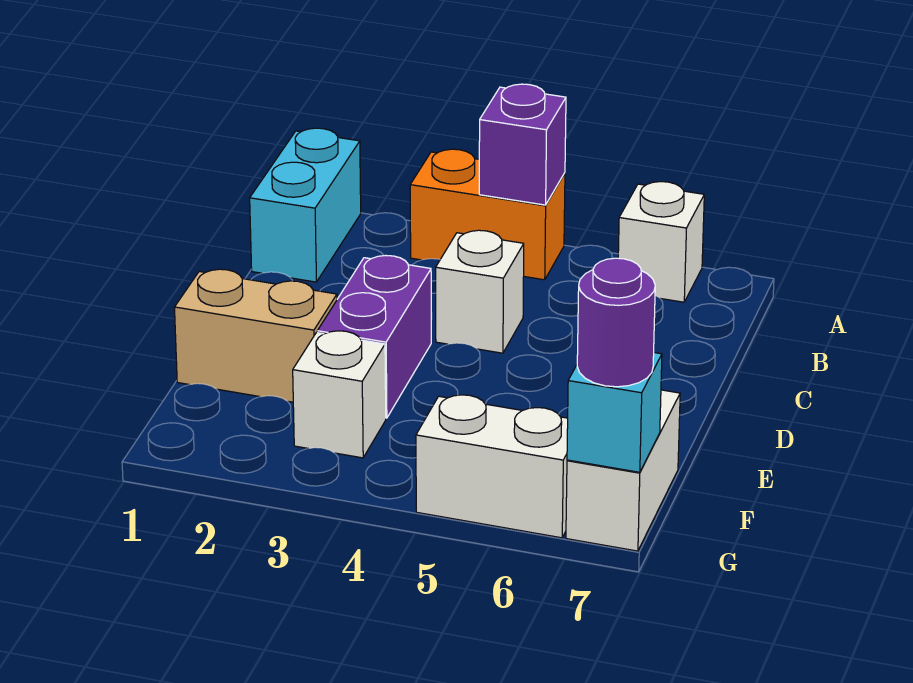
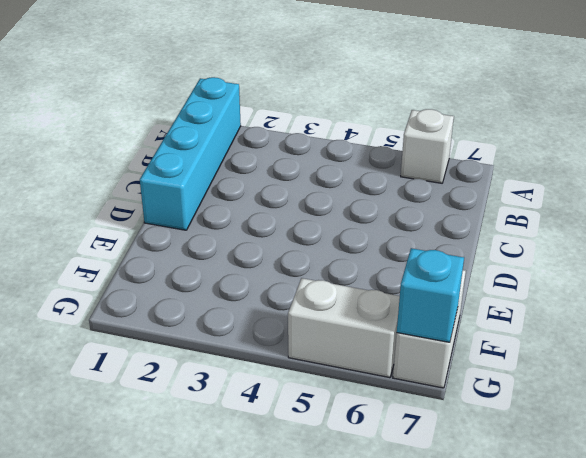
cyan 1x4 brick [140,77,241,230] -> cyan 1x2 brick [250,128,361,282]
none -> orange 1x2 brick [410,149,565,280]
none -> white 1x1 brick [436,230,524,353]
none -> purple 1x2 brick [317,255,431,418]

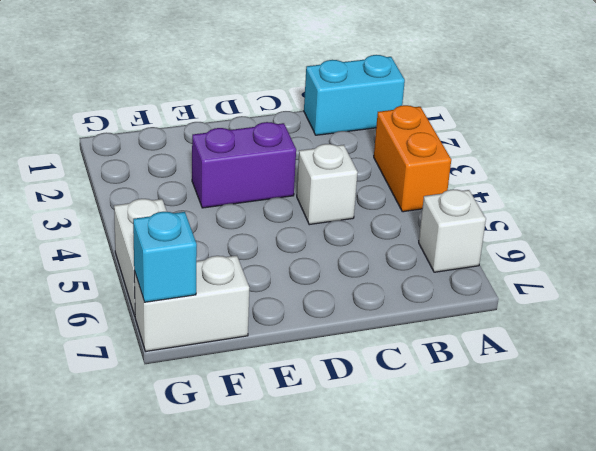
none -> tan 1x2 brick [175,269,337,402]
none -> white 1x1 brick [293,331,386,458]
none -> purple 1x1 brick [479,84,566,205]

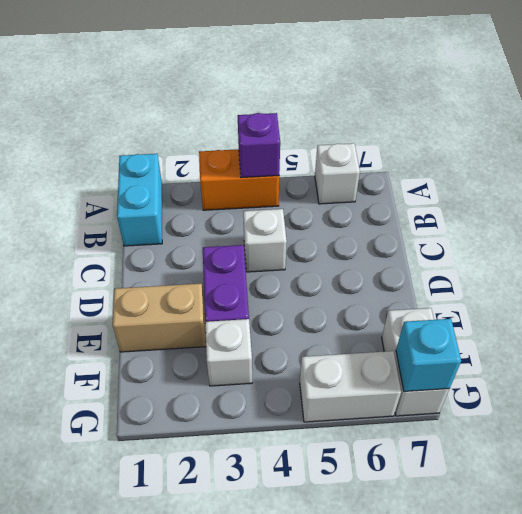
none -> purple 1x1 round brick [577,258,655,387]

